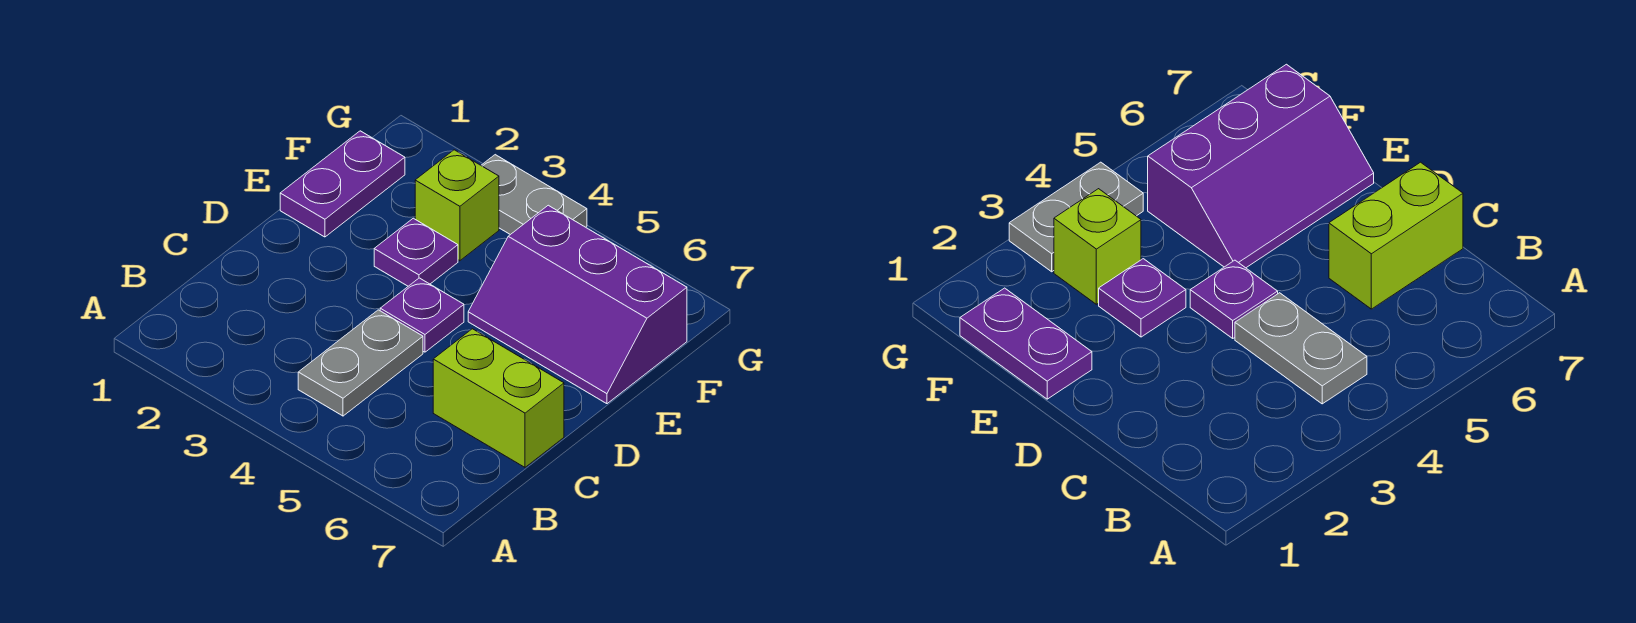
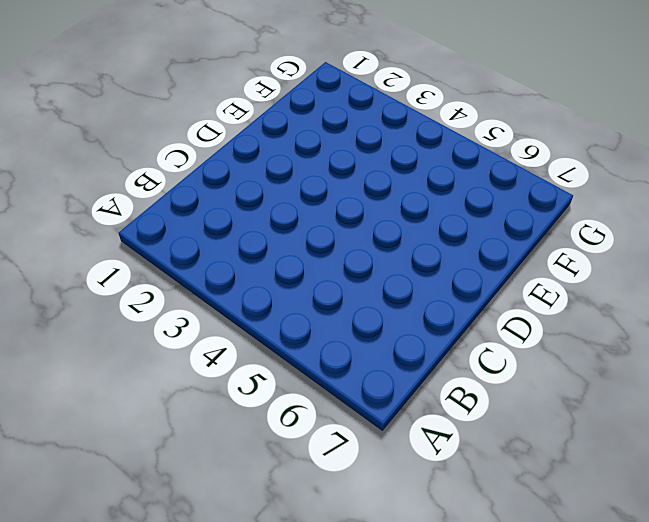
none -> grey 1x2 plate [298,310,423,416]
none -> lime 1x2 brick [433,329,564,467]

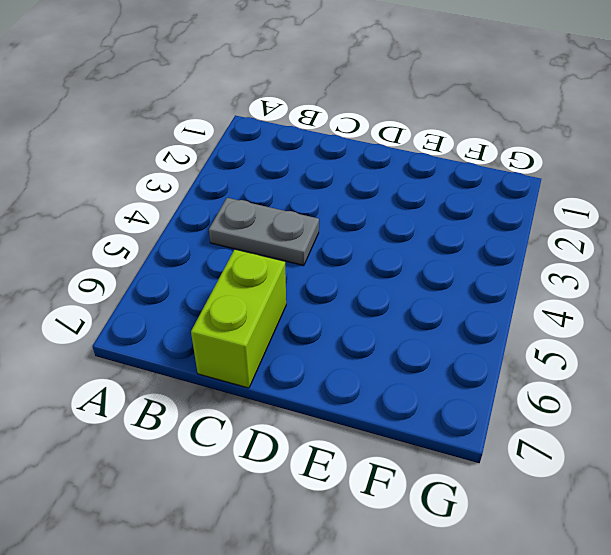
none -> purple 1x1 plate [380,278,464,352]
none -> purple 1x2 plate [280,131,405,237]

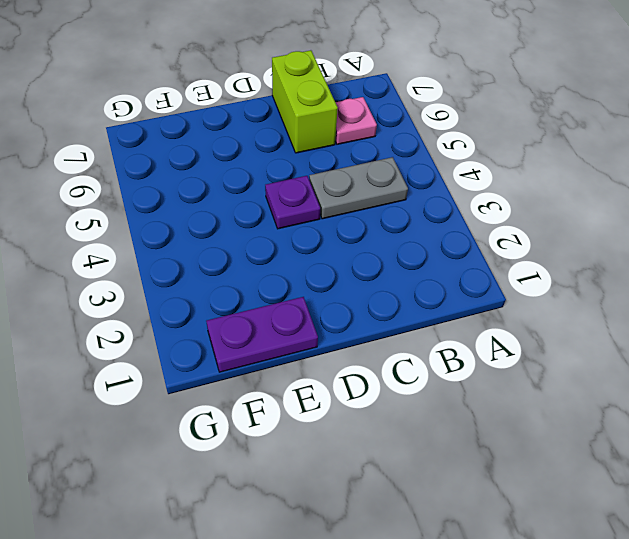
pink 1x1 plate [335,97,377,144] -> none
none -> purple 1x1 plate [374,218,458,286]
none -> purple 2x3 slope [468,205,687,404]

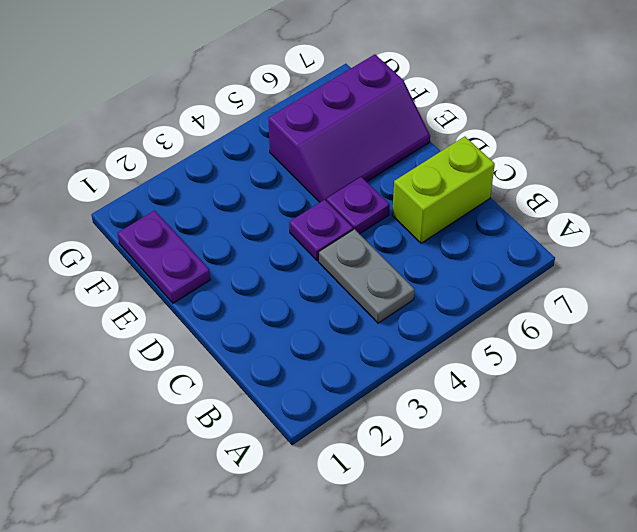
purple 1x1 plate [327,177,390,234] -> purple 1x1 plate moved to [374,218,458,286]
none -> lime 1x1 brick [415,150,499,261]
none -> grey 1x2 plate [481,155,587,235]

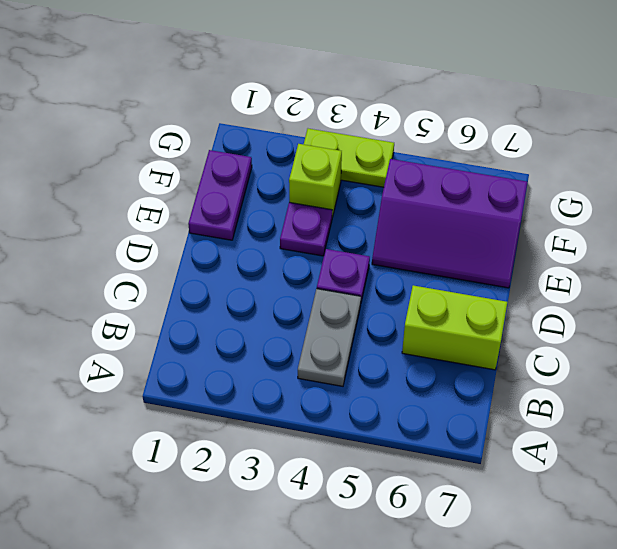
lime 1x2 plate [304,129,394,187] -> grey 1x2 plate [481,155,587,235]

